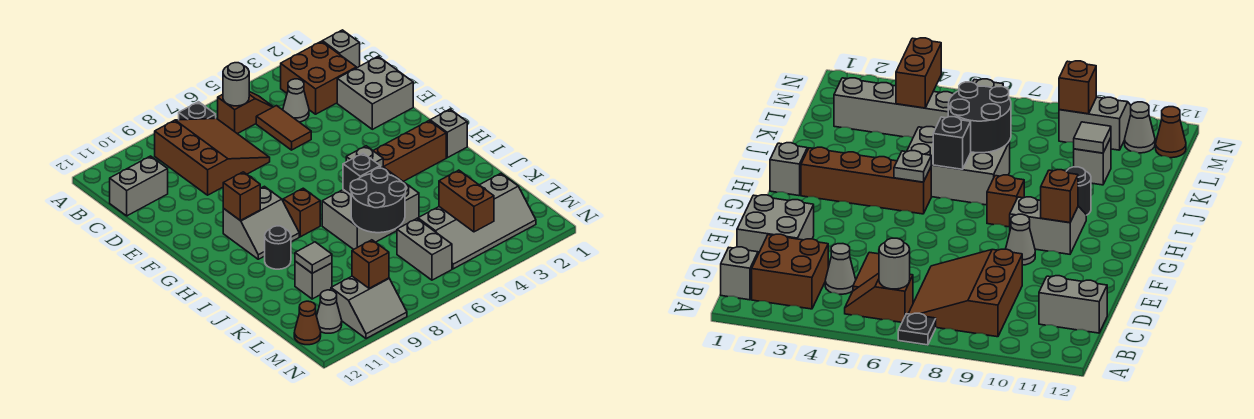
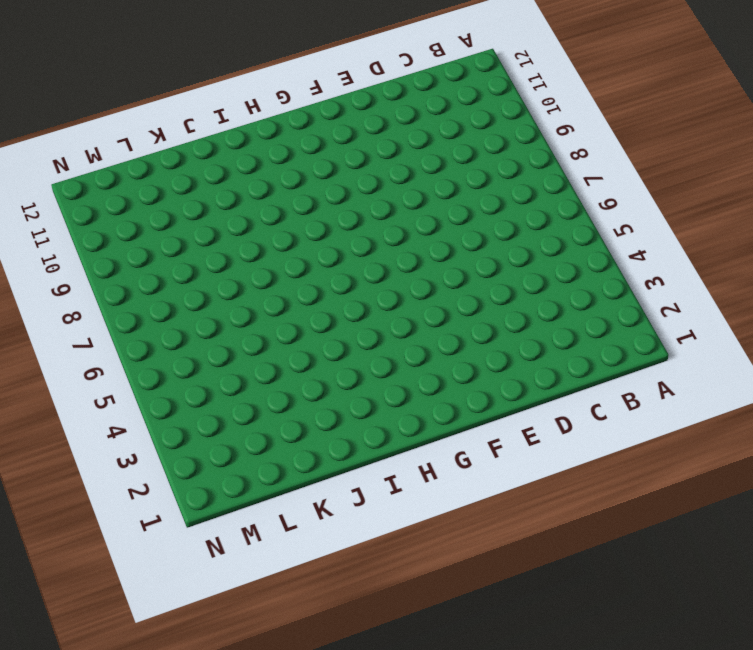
none -> black 1x1 plate [179,102,216,120]
none -> grey 1x1 brick [322,30,360,68]
none -> brown 2x2 brick [281,41,356,114]
none -> brown 1x2 slope [218,92,273,134]

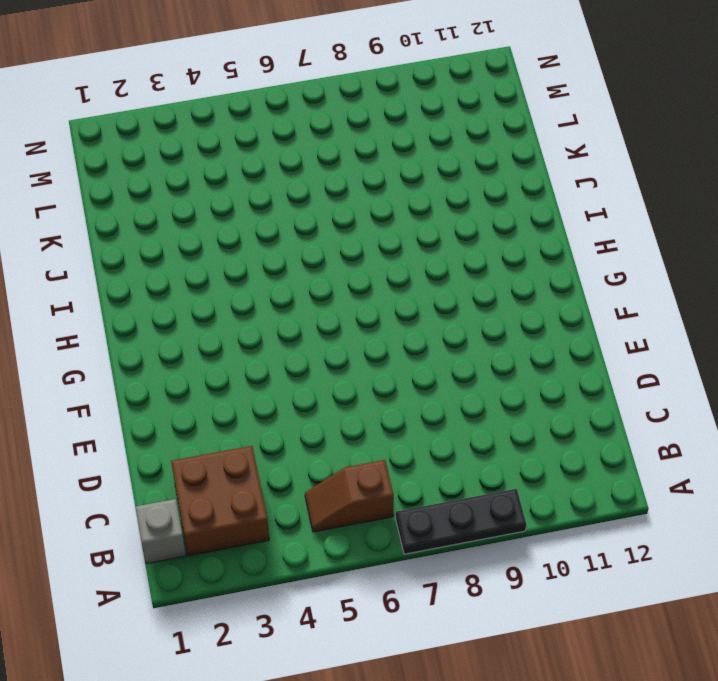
black 1x3 plate [396,489,526,554] -> black 1x1 plate [179,102,216,120]
none -> brown 3x3 slope [155,118,270,195]
none -> grey 1x1 cone [283,79,309,122]
none -> brown 1x2 tile [256,106,311,150]
none -> grey 1x2 brick [110,156,168,216]

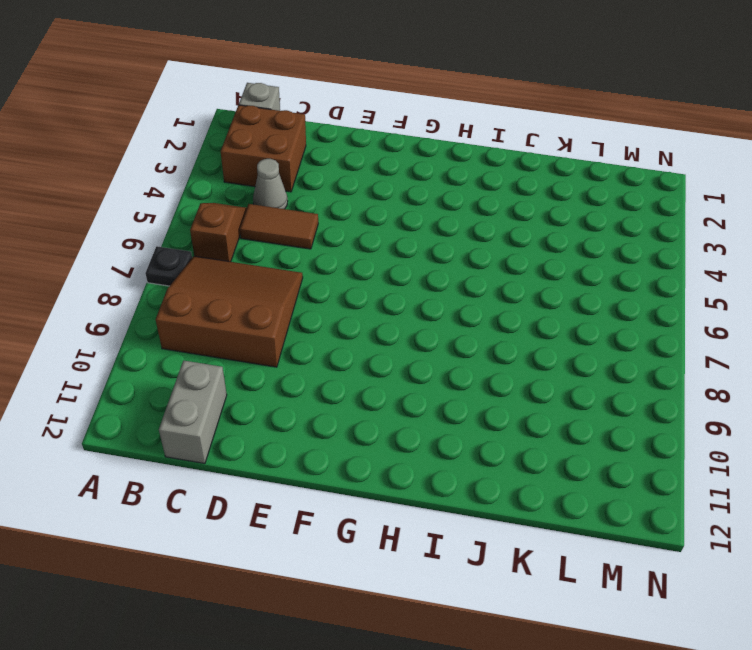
none -> grey 2x2 brick [337,56,413,129]
none -> grey 1x1 cone [1006,214,1035,265]
none -> grey 2x2 slope [223,186,299,259]
none -> grey 1x1 brick [430,109,467,158]

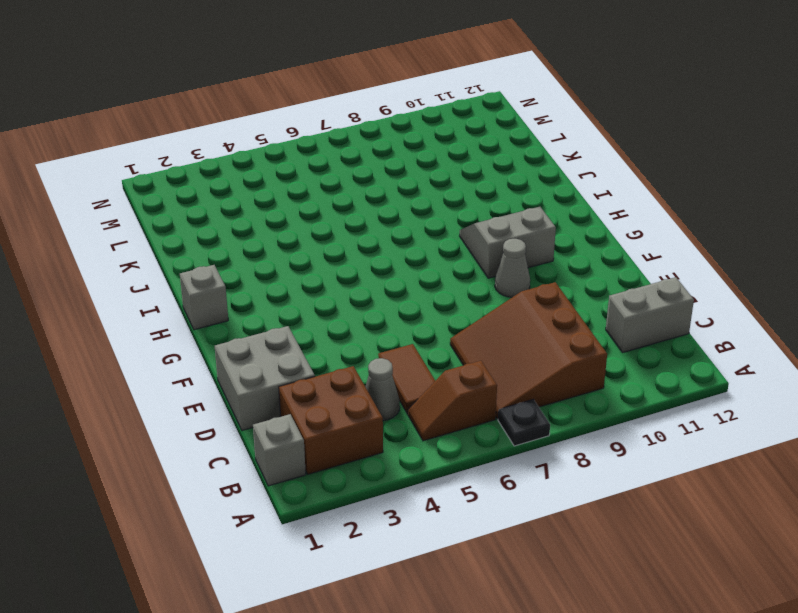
none -> brown 1x4 brick [373,121,446,182]
none -> brown 1x1 brick [283,188,320,237]
none -> grey 2x3 brick [322,168,419,249]
none -> black 1x1 round brick [265,226,291,269]

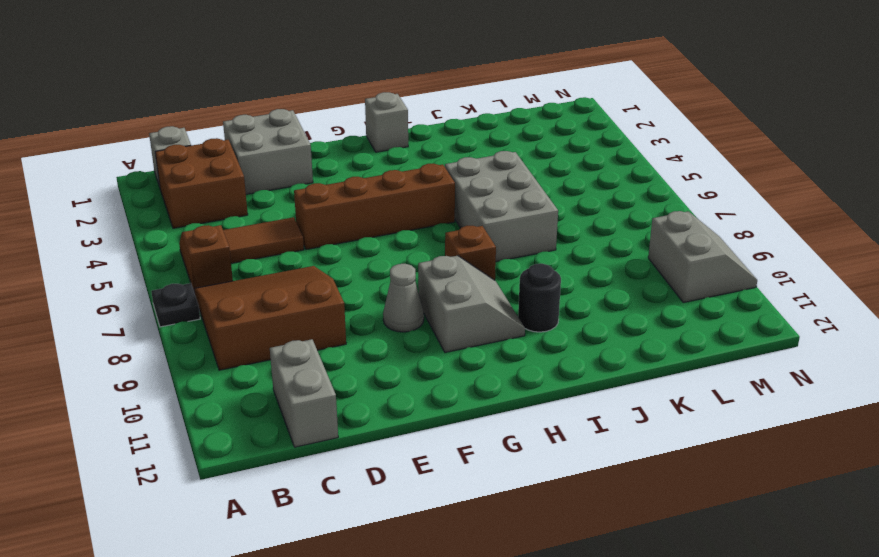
brown 1x4 brick [294,164,455,250] -> brown 1x4 brick turned to [373,121,446,182]
none -> grey 1x1 cone [283,79,309,122]
none -> grey 1x1 brick [295,261,332,299]
none -> grey 2x4 slope [418,173,536,269]
none -> grey 1x2 brick [397,219,452,280]

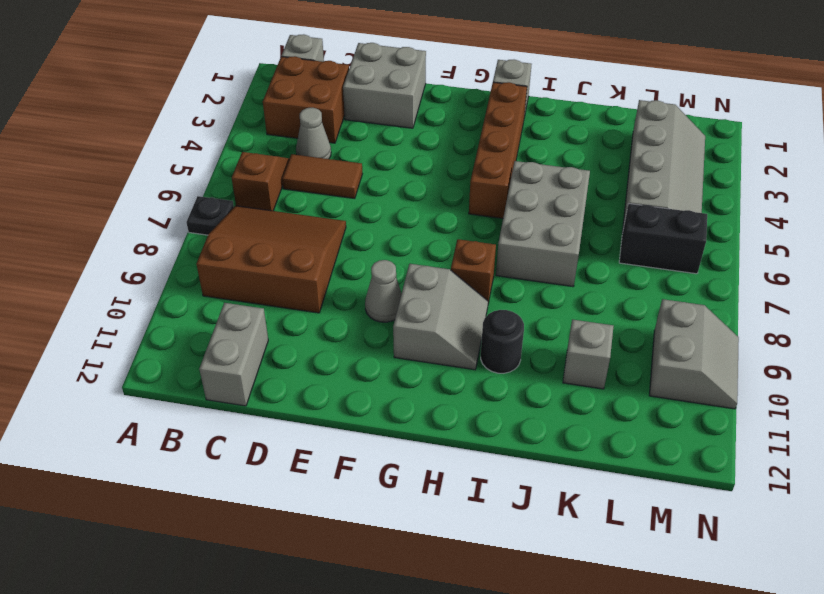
black 1x2 brick [619,203,707,274] -> grey 1x2 brick [397,219,452,280]
none -> grey 1x1 cone [316,290,342,333]
none -> brown 1x1 cone [294,301,321,345]
none -> grey 1x1 round brick [223,63,249,106]
none -> brown 1x1 brick [223,172,260,220]

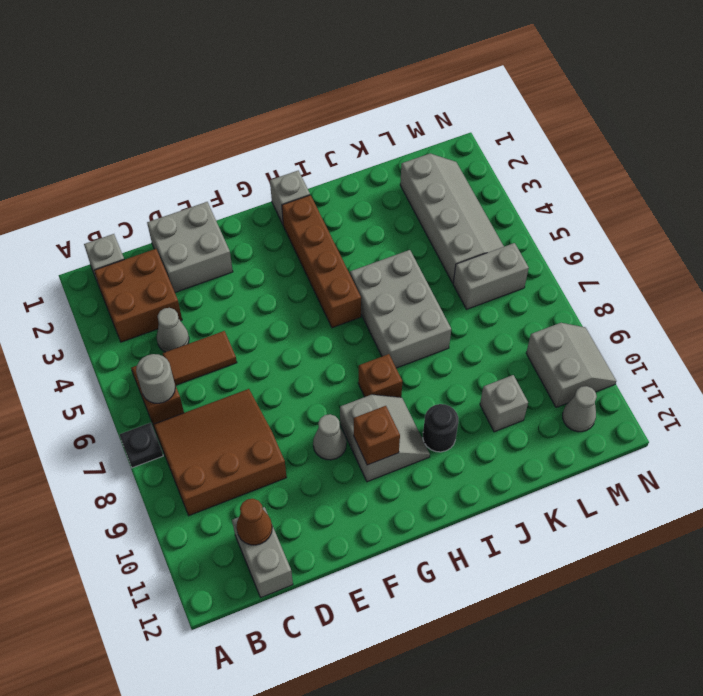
brown 1x1 cone [236,499,272,545] -> brown 1x1 cone moved to [294,301,321,345]
none -> grey 1x1 plate [346,146,383,168]
none -> black 1x1 brick [343,153,380,195]
none -> black 2x2 round brick [350,168,406,233]
none -> grey 1x1 tile [295,242,332,273]

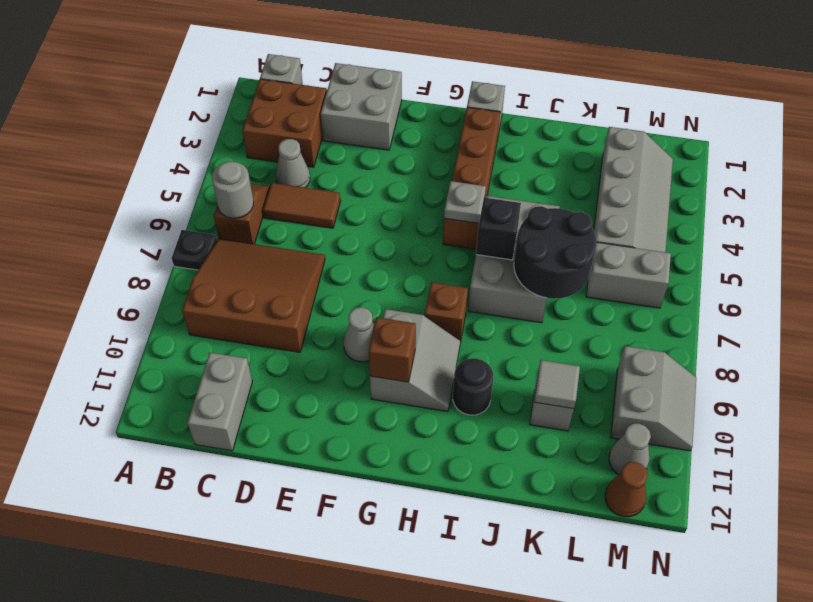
none -> brown 1x2 brick [439,170,494,232]
none -> brown 1x1 brick [352,240,389,288]

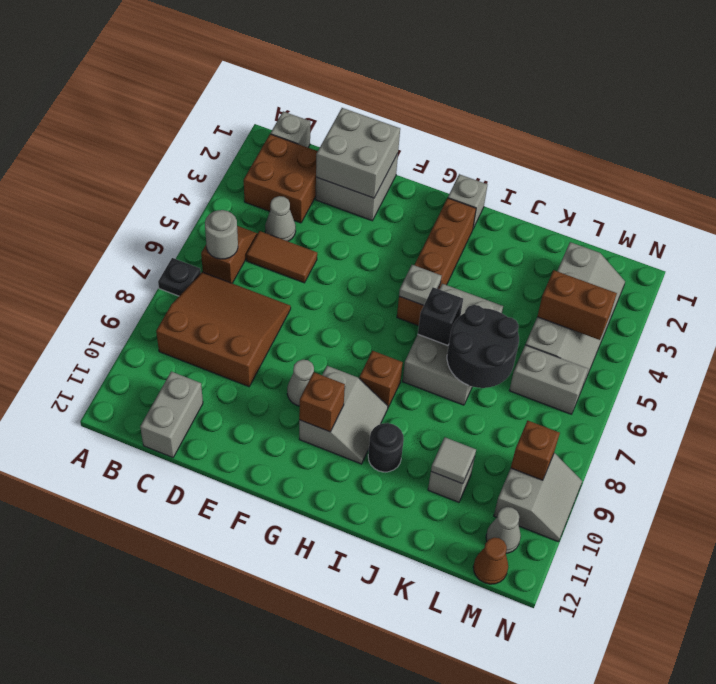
grey 2x2 brick [316,108,400,198] -> none

